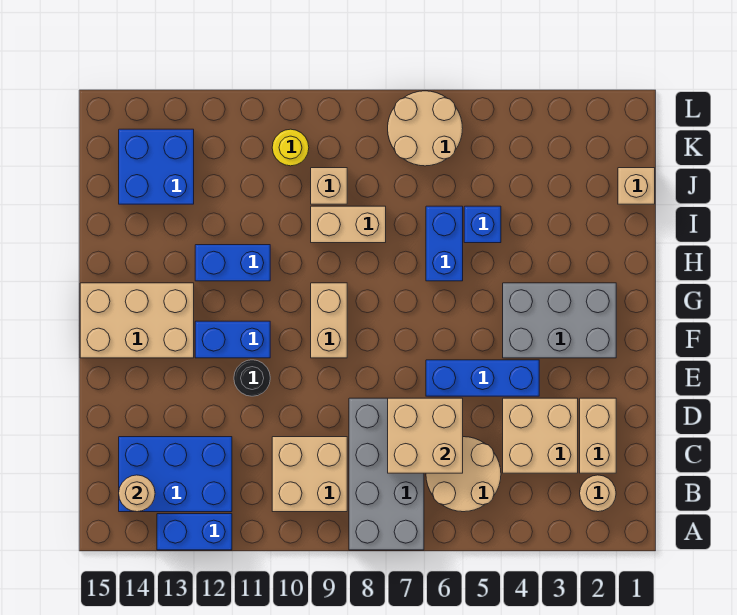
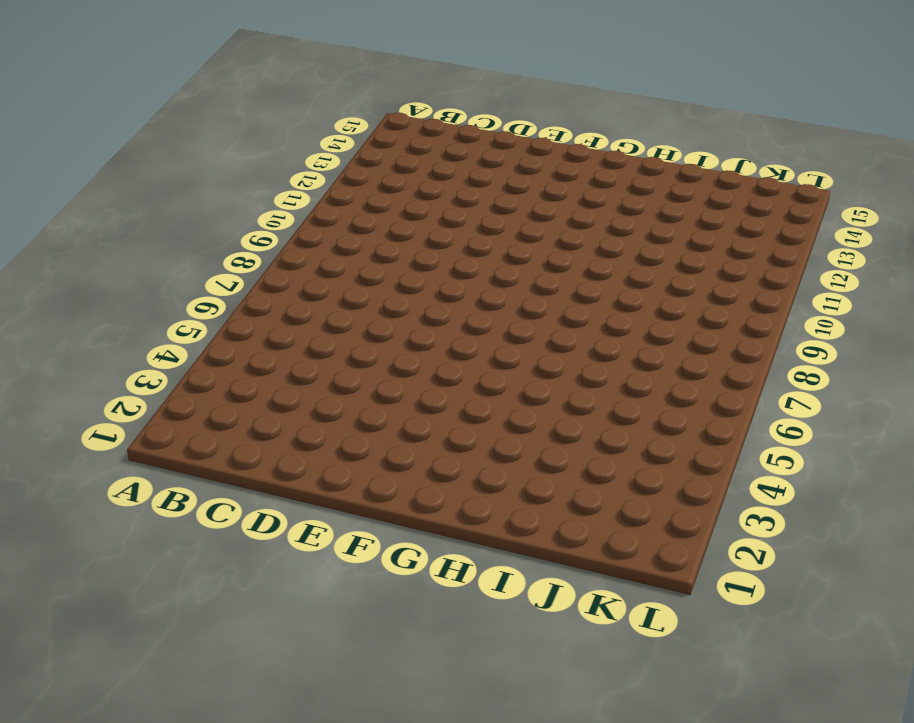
none -> grey 2x4 brick [349,398,424,550]
none -> blue 1x2 brick [157,514,232,550]
none -> tan 1x1 round brick [580,475,616,512]

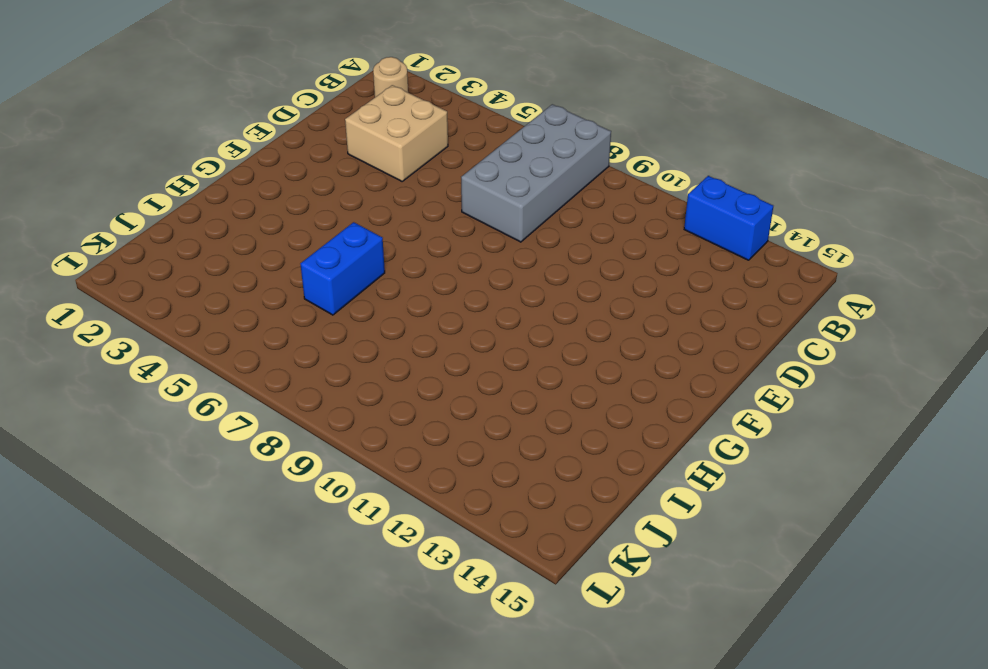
none -> tan 2x2 round brick [426,437,501,512]
none -> tan 2x2 brick [272,437,347,512]
none -> blue 2x3 brick [119,437,232,512]

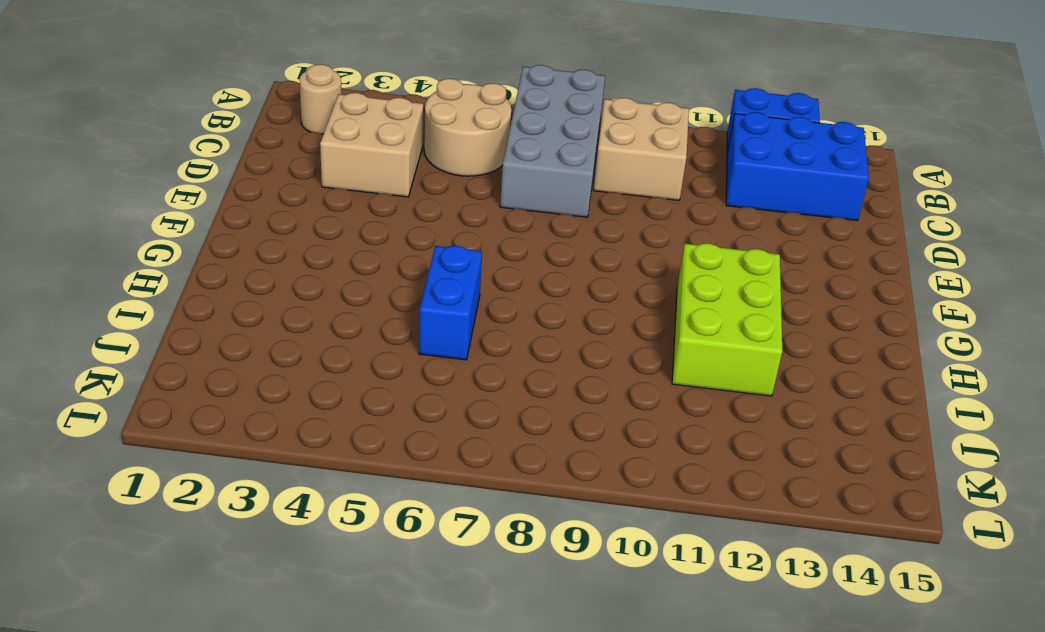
lime 2x3 brick [672,243,782,396] -> blue 1x2 brick [195,245,270,281]
none -> tan 1x2 brick [580,398,616,473]
none -> blue 1x3 brick [426,360,539,396]
none -> black 1x1 round brick [234,360,270,396]

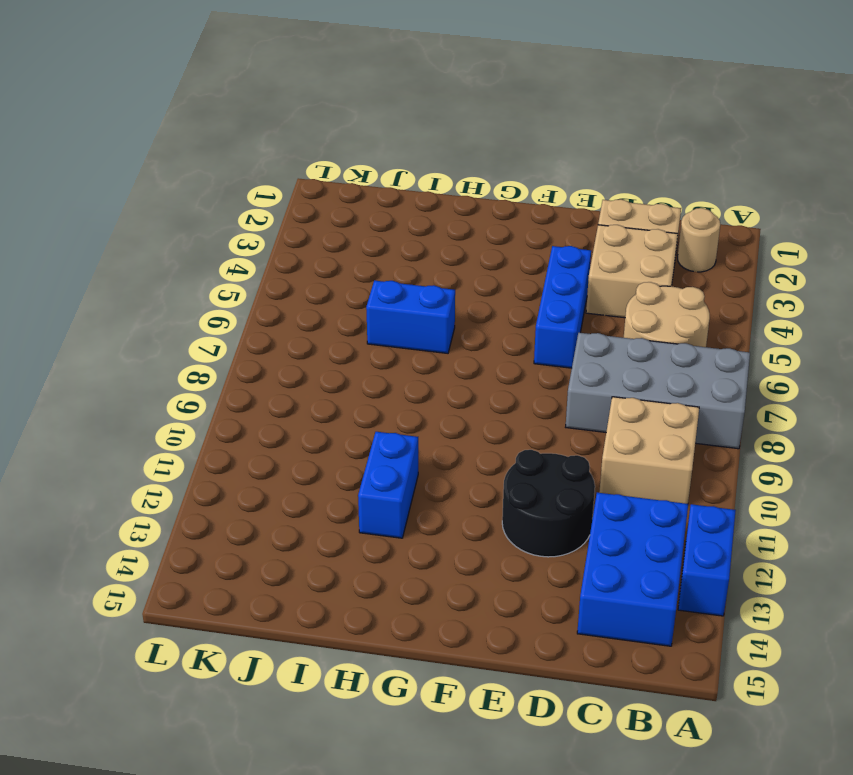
black 2x2 round brick [502,450,595,557] -> black 1x1 round brick [234,360,270,396]
none -> grey 2x3 brick [503,283,616,358]
none -> tan 1x2 brick [311,283,347,358]
none -> blue 1x2 brick [195,321,270,358]

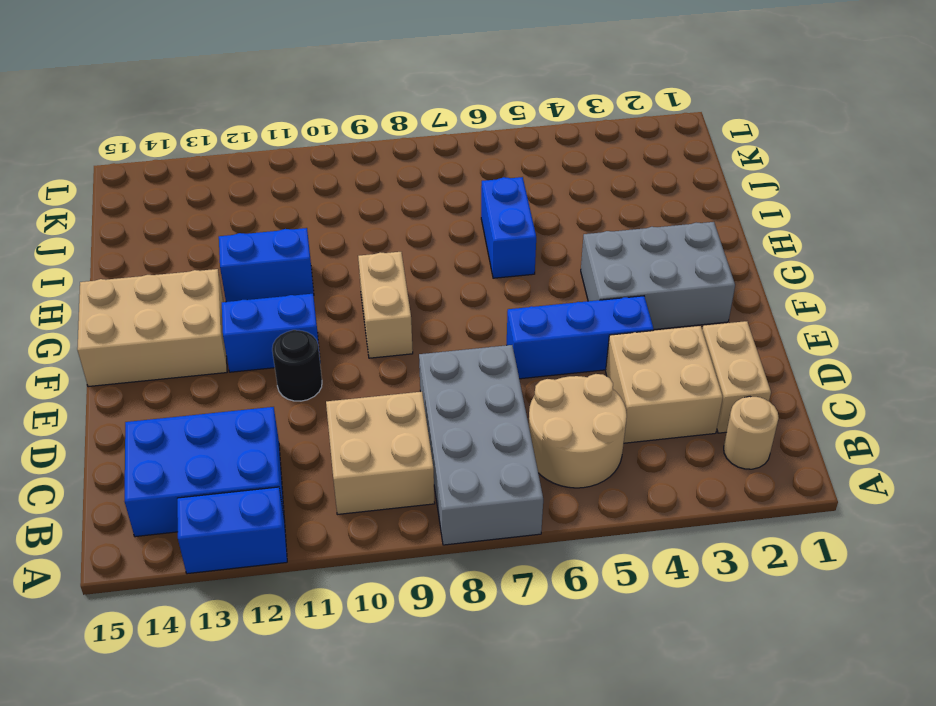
none -> blue 1x1 brick [464,206,501,243]
none -> tan 1x2 brick [311,206,386,243]
none -> tan 1x1 brick [618,168,655,204]

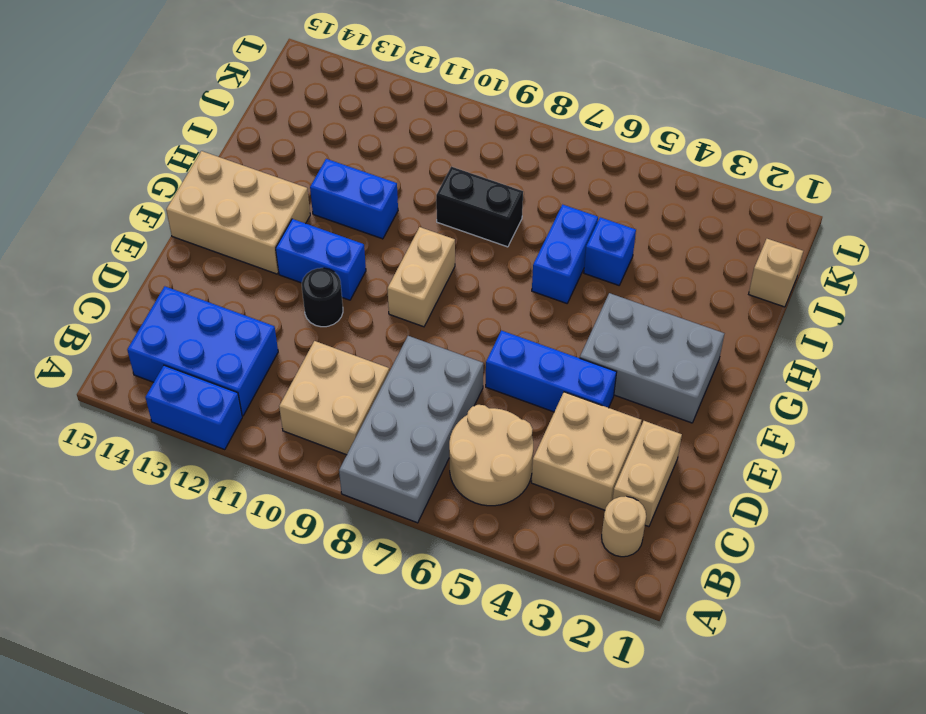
black 1x2 brick [436,167,523,247] -> tan 1x2 brick [311,206,386,243]
none -> tan 1x1 brick [311,168,347,204]
none -> blue 2x2 brick [119,129,194,204]
none -> tan 2x2 round brick [388,91,463,166]

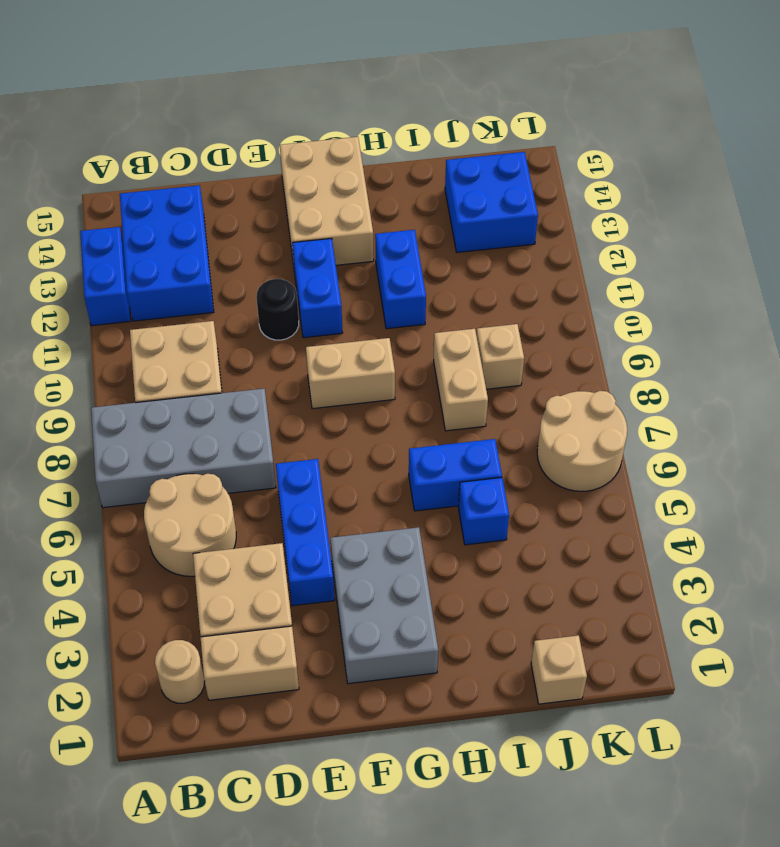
none -> yellow 1x1 round brick [272,129,309,166]
none -> tan 1x1 round brick [119,475,155,512]
none -> tan 2x2 brick [388,398,463,473]

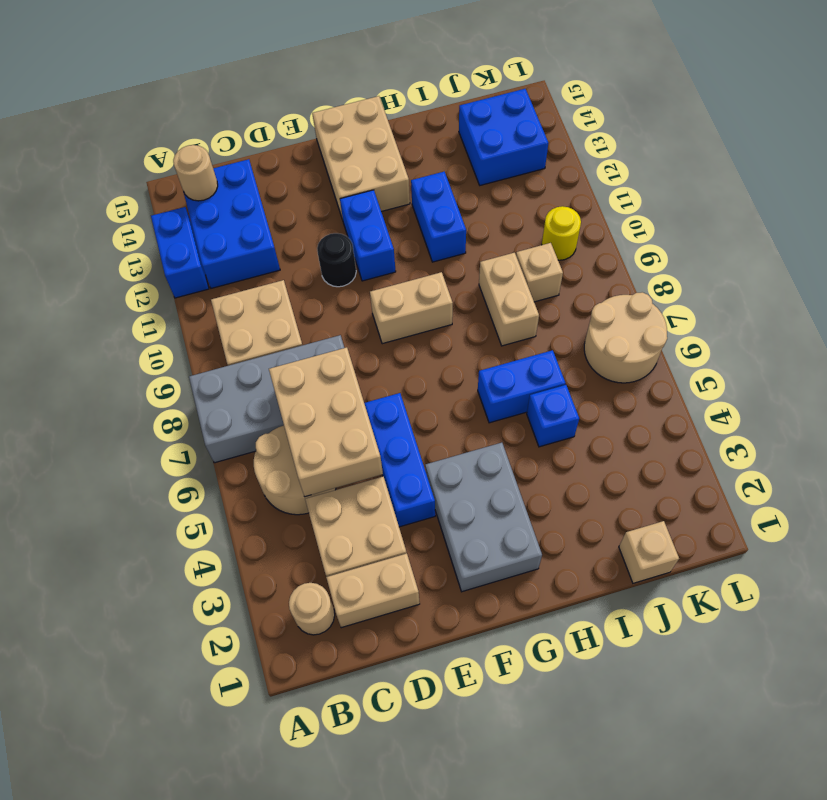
tan 2x3 brick [269,347,383,497] -> tan 2x2 brick [388,398,463,473]

